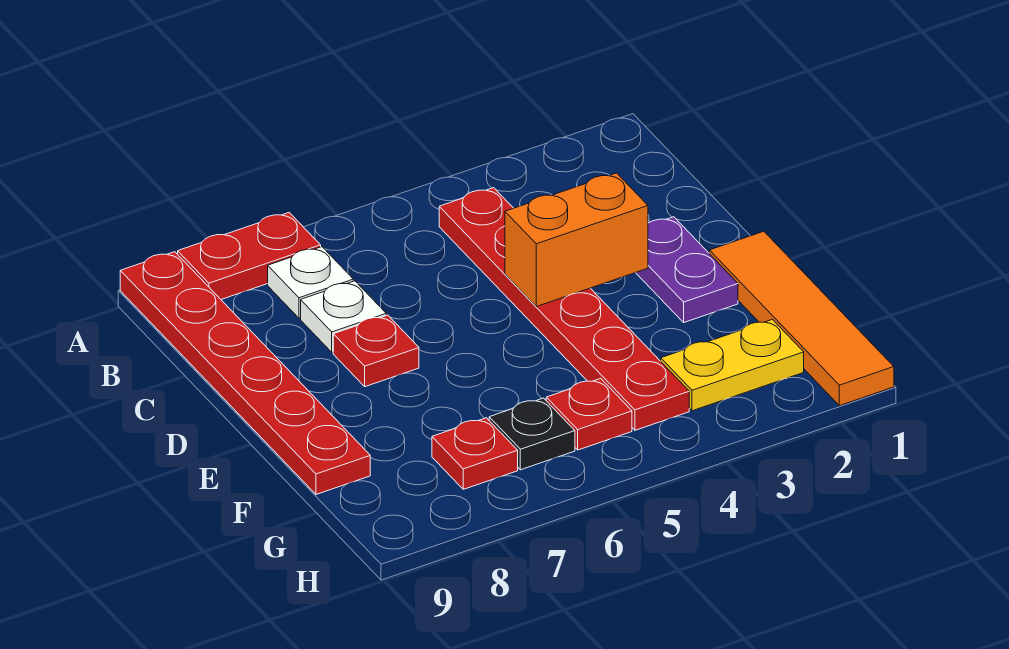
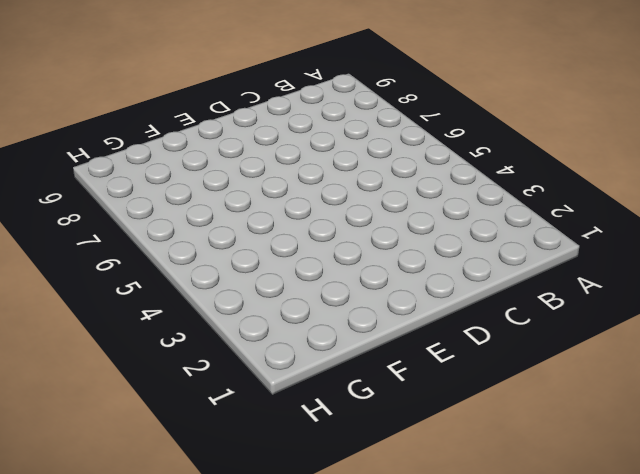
none -> red 1x2 plate [178,213,321,299]
none -> red 1x6 plate [120,252,370,494]
none -> red 1x6 plate [439,188,689,430]

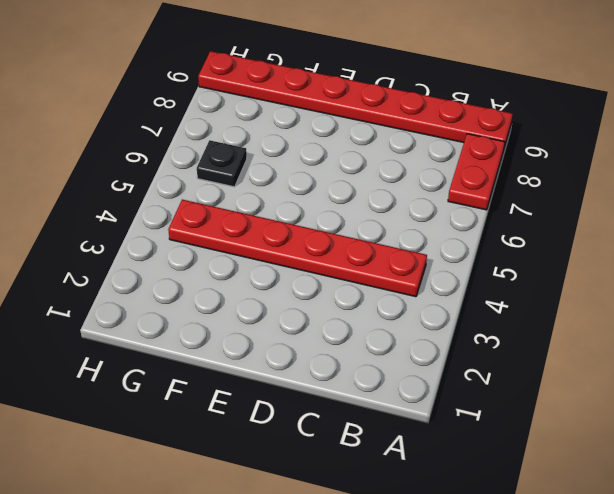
red 1x8 plate [198,51,513,148] -> red 1x6 plate [120,252,370,494]
none -> white 1x1 plate [268,247,353,318]
none -> white 1x1 plate [301,281,386,352]
none -> purple 1x2 plate [636,217,738,322]

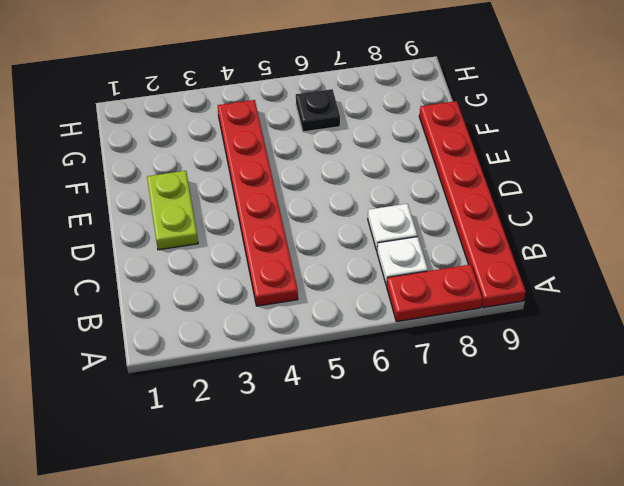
lime 1x2 plate [147,171,198,250] -> purple 1x2 plate [636,217,738,322]
none -> red 1x1 plate [333,315,419,387]
none -> orange 1x4 tile [709,231,894,406]
none -> yellow 1x2 plate [661,320,804,411]

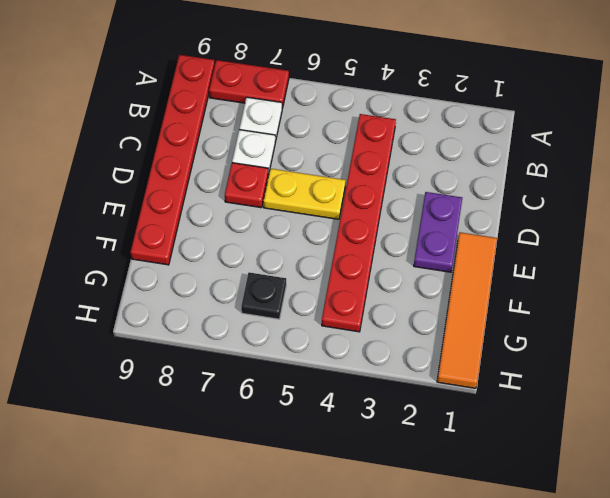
yellow 1x2 plate [263,169,346,219] -> yellow 1x2 plate moved to [661,320,804,411]
none -> red 1x1 plate [546,379,632,450]
none -> red 1x1 plate [432,418,518,489]
none -> orange 1x2 brick [505,173,648,307]

